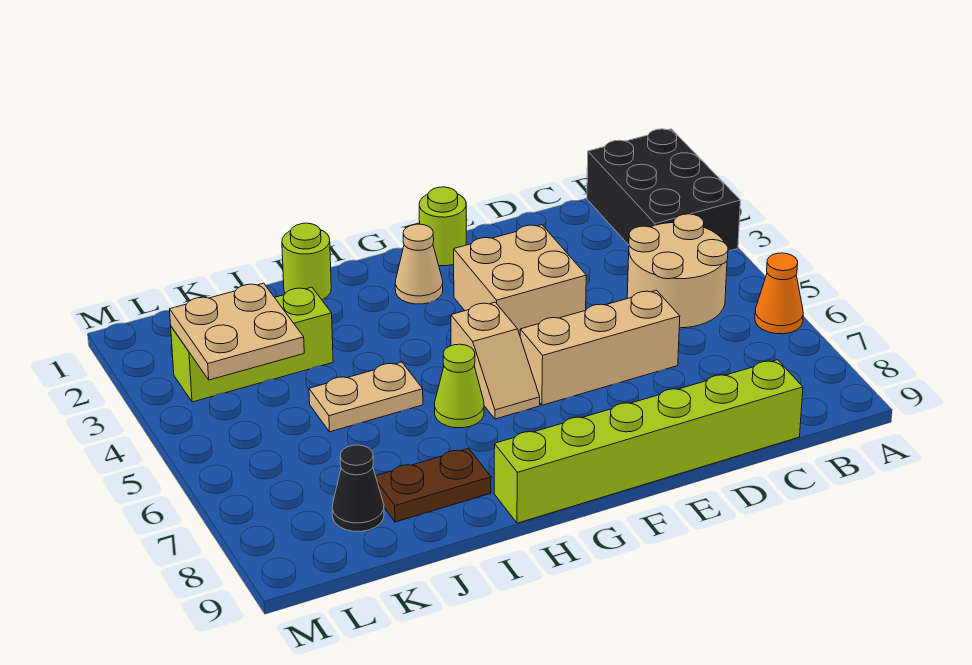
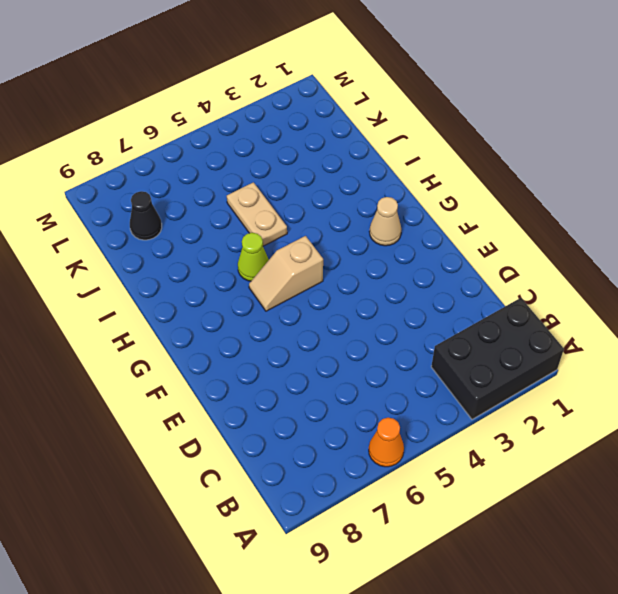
none -> tan 2x2 round brick [627,214,728,328]
none -> lime 1x6 brick [494,360,803,523]
none -> tan 1x3 brick [520,290,680,405]

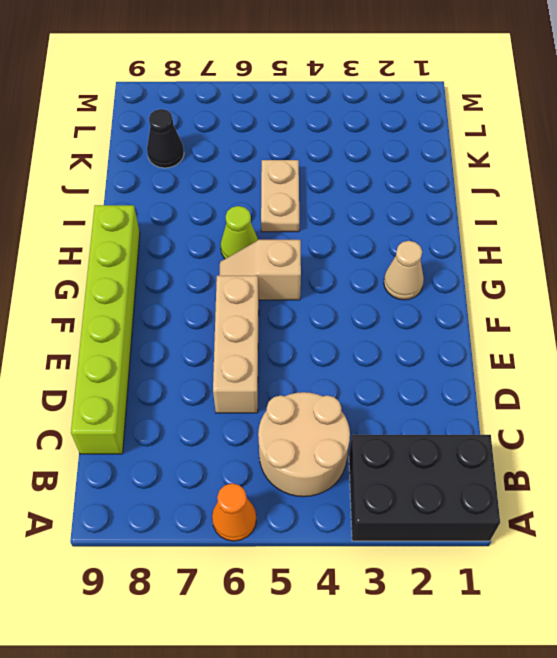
none -> tan 2x2 brick [454,225,586,335]
none -> lime 1x1 round brick [419,187,466,266]
none -> lime 1x1 round brick [282,223,331,300]

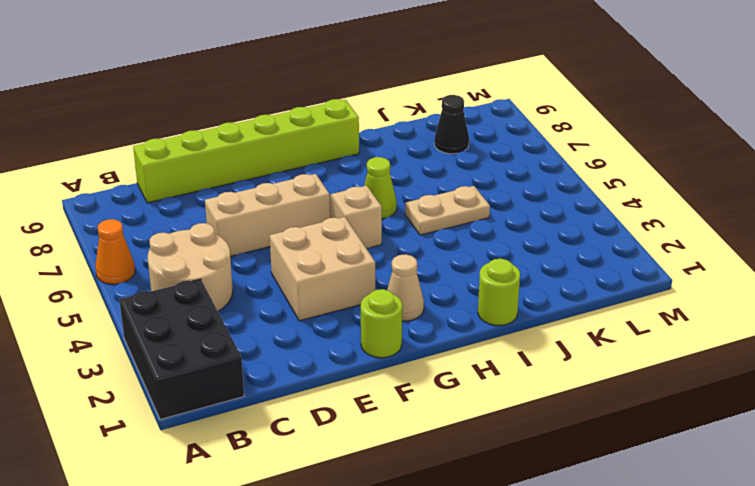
none -> brown 1x2 plate [376,448,491,522]
none -> lime 1x3 brick [171,287,333,402]
none -> tan 2x2 plate [170,283,304,380]

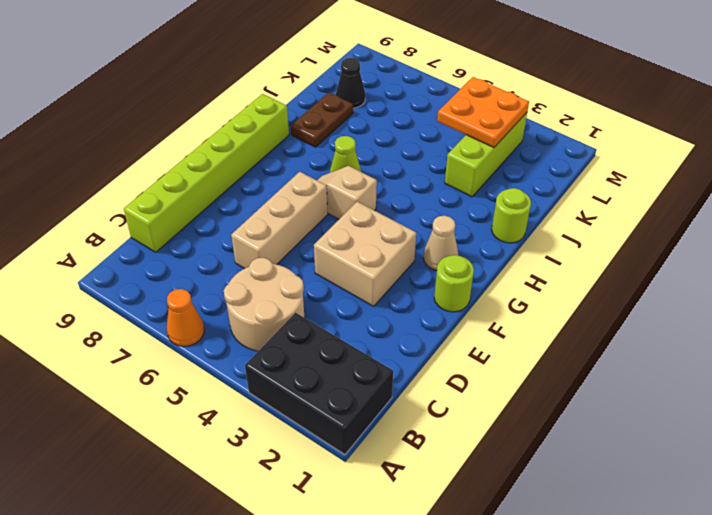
orange 2x2 plate [437,77,529,148] -> tan 2x2 plate [170,283,304,380]
none -> tan 1x2 plate [309,362,423,432]

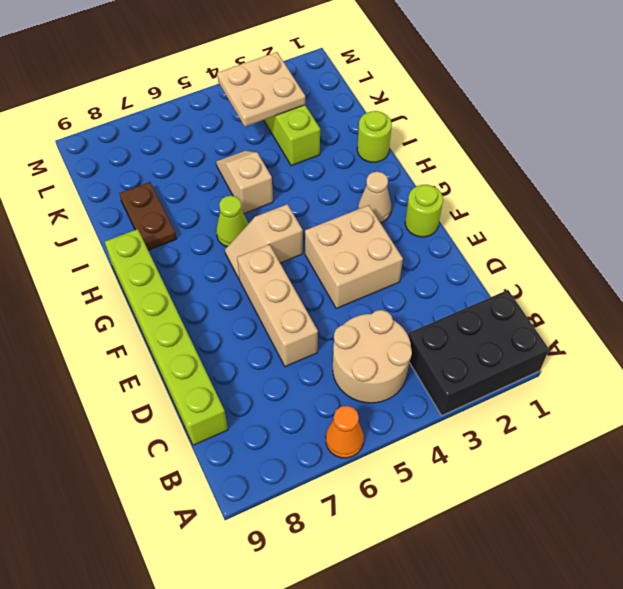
tan 1x2 slope [216,151,273,213] -> tan 1x2 plate [309,362,423,432]
none -> black 1x1 cone [332,445,384,532]

